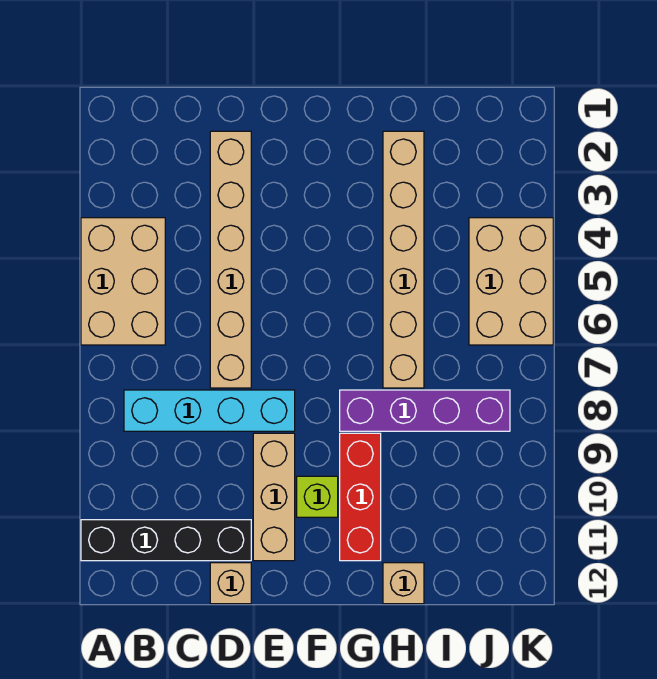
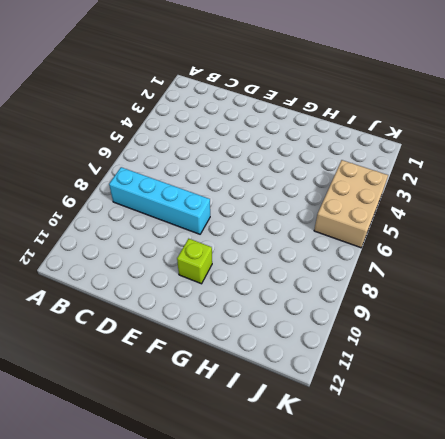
none -> tan 2x3 brick [81,218,165,345]
none -> black 1x4 brick [81,520,251,561]
none -> tan 1x6 brick [210,131,251,388]

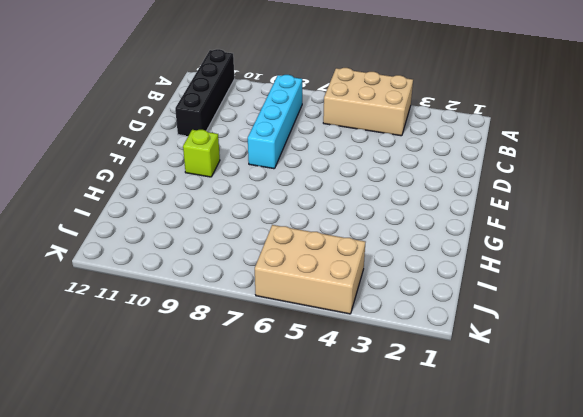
none -> tan 1x6 brick [210,131,251,388]
none -> tan 1x1 brick [210,563,251,604]
none -> tan 1x3 brick [253,433,295,561]

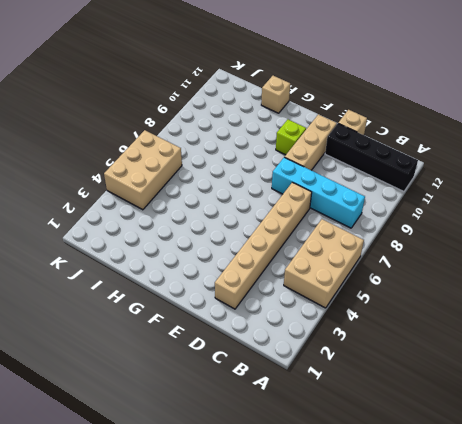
none -> purple 1x4 brick [340,390,510,431]
none -> red 1x3 brick [340,433,381,561]
none -> tan 1x6 brick [383,131,424,388]

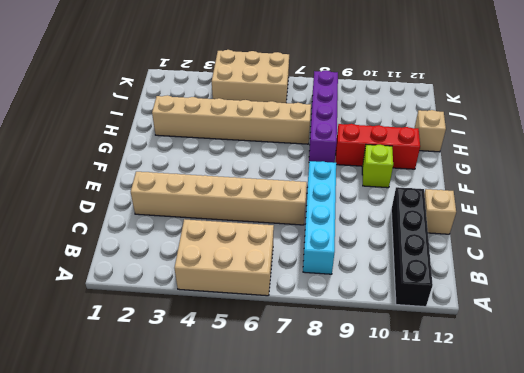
none -> tan 1x3 brick [253,433,295,561]

